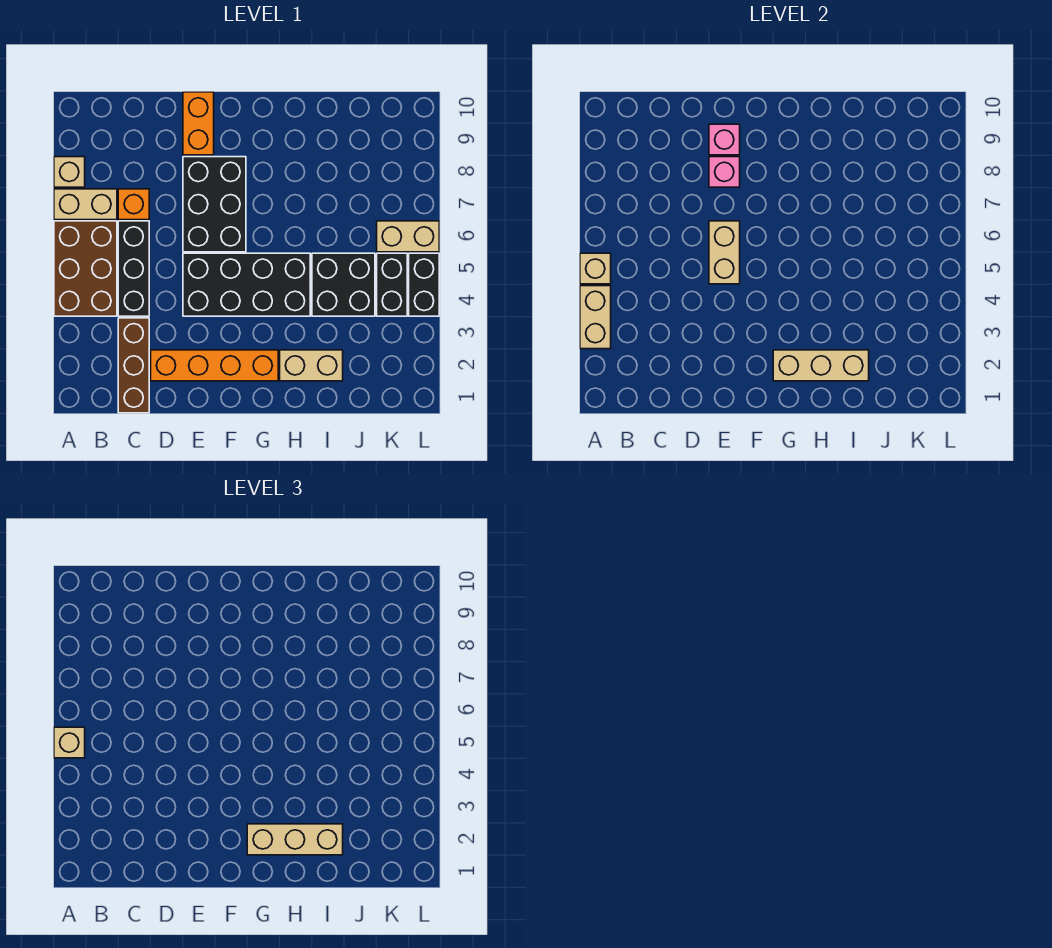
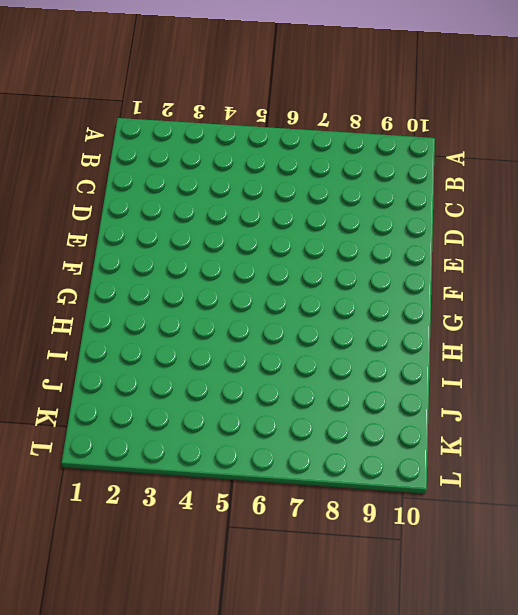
none -> brown 2x3 brick [54,221,117,316]
none -> tan 1x2 brick [54,189,117,220]
none -> tan 1x1 brick [54,157,85,187]

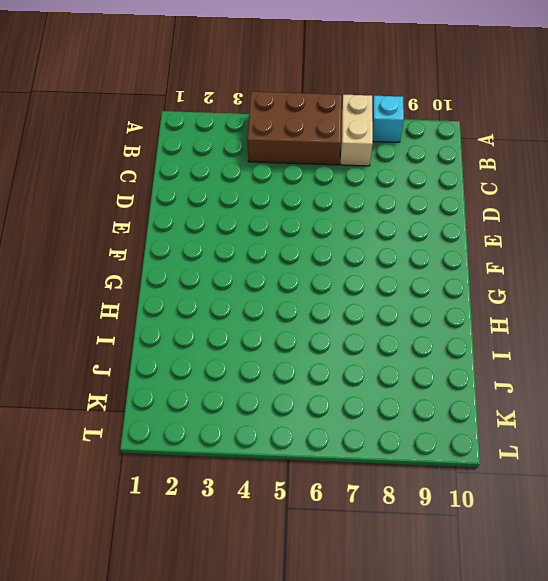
cyan 1x1 brick [372,96,404,142] -> tan 1x1 brick [54,157,85,187]
none -> brown 1x3 brick [118,318,149,413]
none -> black 1x3 brick [118,221,149,316]
none -> orange 1x1 brick [118,189,149,220]

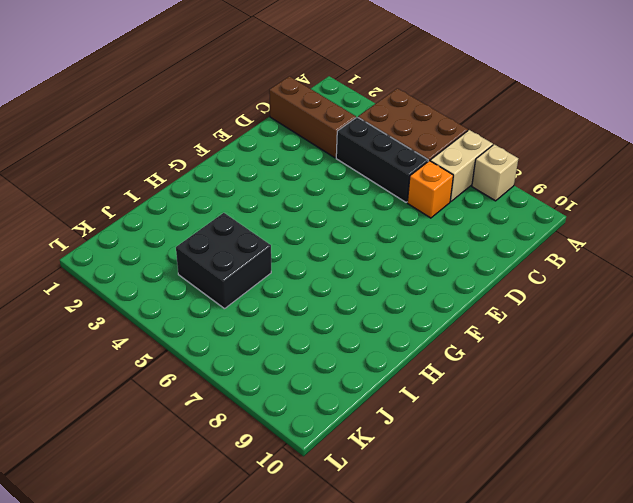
none -> orange 1x4 brick [151,350,278,381]
none -> black 2x4 brick [183,253,310,316]
none -> black 2x3 brick [183,157,246,252]

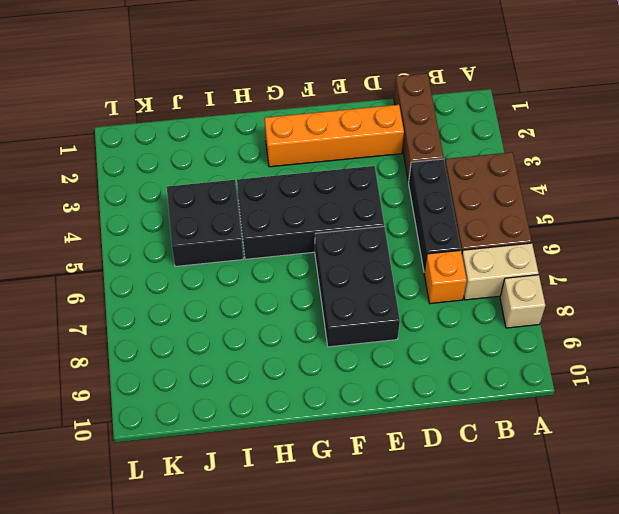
none -> orange 1x2 brick [183,92,214,155]
none -> tan 1x2 brick [280,350,343,381]
none -> black 1x2 brick [377,253,407,316]

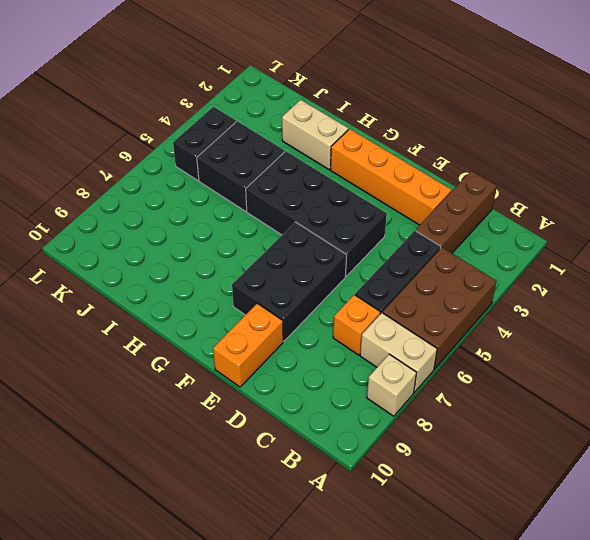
none -> tan 1x2 brick [377,221,439,252]
none -> black 1x2 brick [409,253,439,316]
none -> tan 1x2 brick [580,286,611,349]

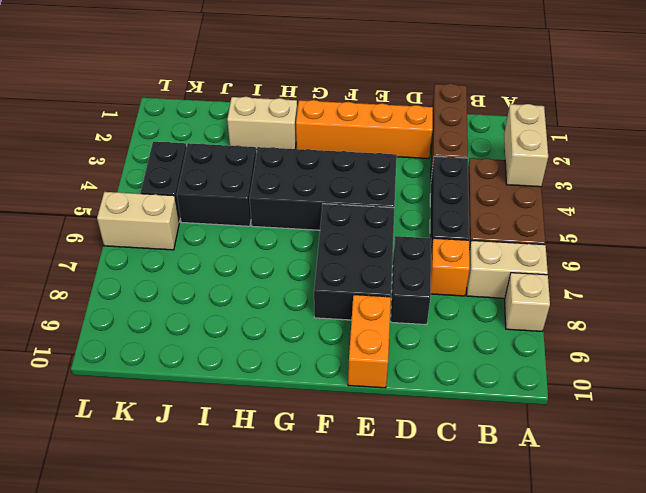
black 1x2 brick [391,236,431,325] -> black 1x2 brick moved to [409,253,439,316]
none -> tan 1x1 brick [580,253,611,284]
none -> tan 1x2 brick [709,221,740,284]
none -> pink 1x1 brick [709,157,740,187]

